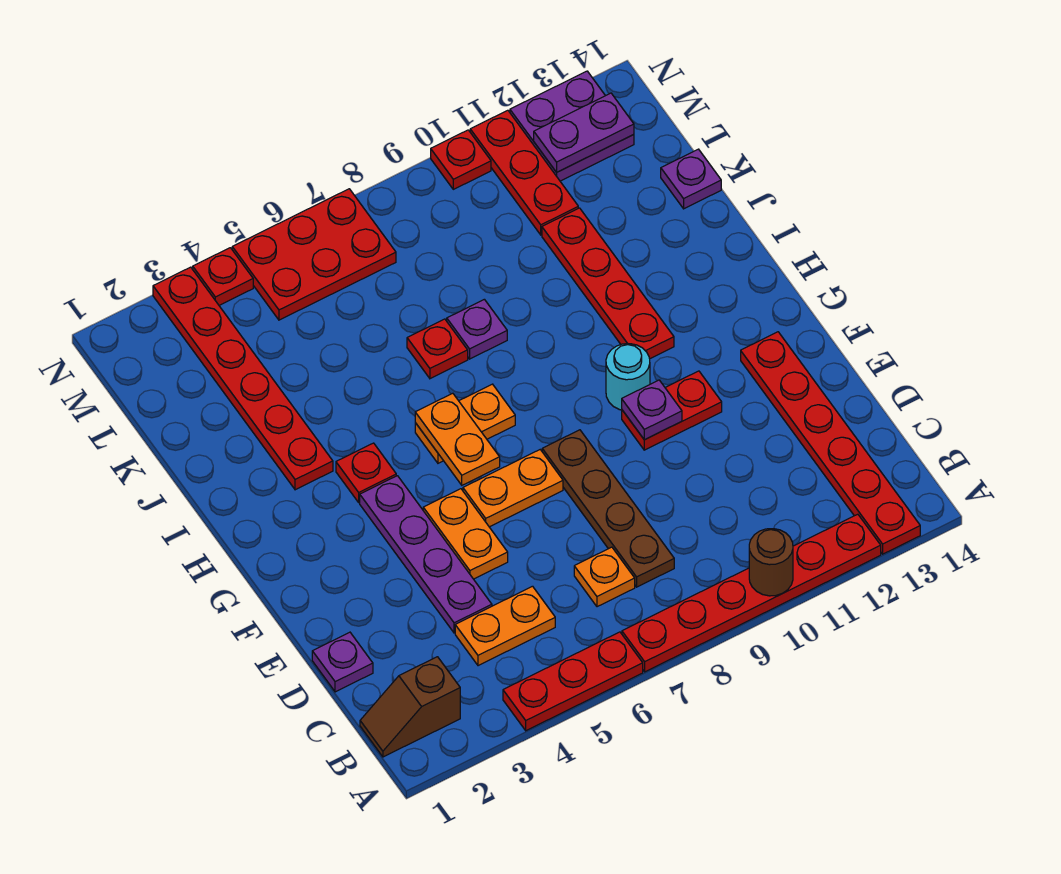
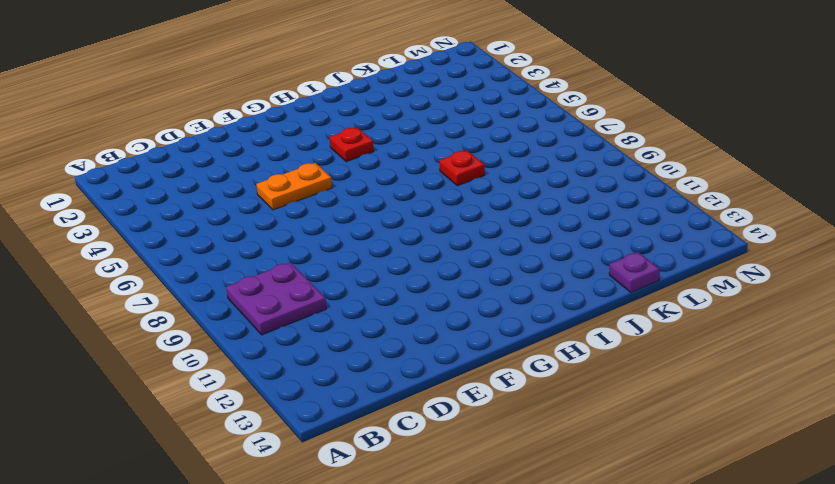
purple 2x2 plate [226,262,326,335] -> purple 2x2 plate moved to [510,71,634,181]
none -> red 1x3 plate [503,632,643,731]
none -> red 1x6 plate [622,514,881,672]
none -> red 1x6 plate [741,332,920,554]

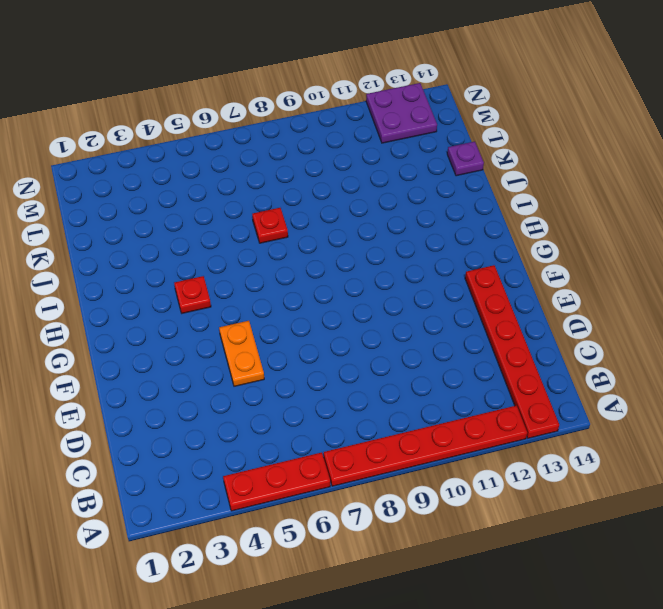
none -> brown 1x2 slope [360,657,460,757]
none -> orange 1x2 plate [455,586,555,666]
none -> orange 1x1 plate [574,547,635,607]

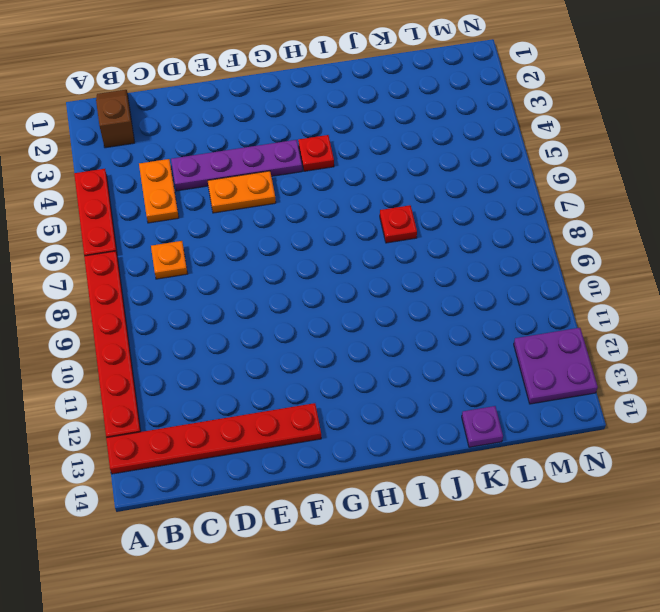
none -> brown 1x4 plate [542,430,674,587]
none -> purple 1x1 plate [312,632,373,692]
none -> orange 1x2 plate [463,450,563,527]

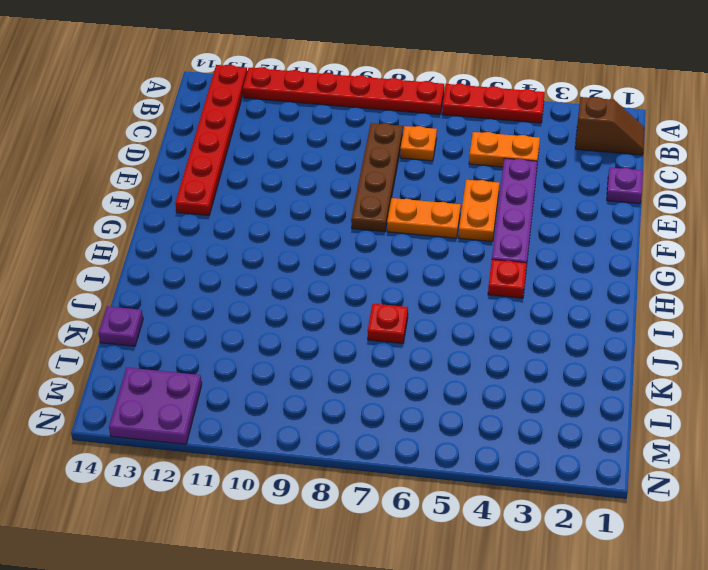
none -> red 1x2 plate [622,371,722,450]
none -> cyan 1x1 round brick [606,344,650,410]
none -> orange 1x2 plate [415,384,515,463]

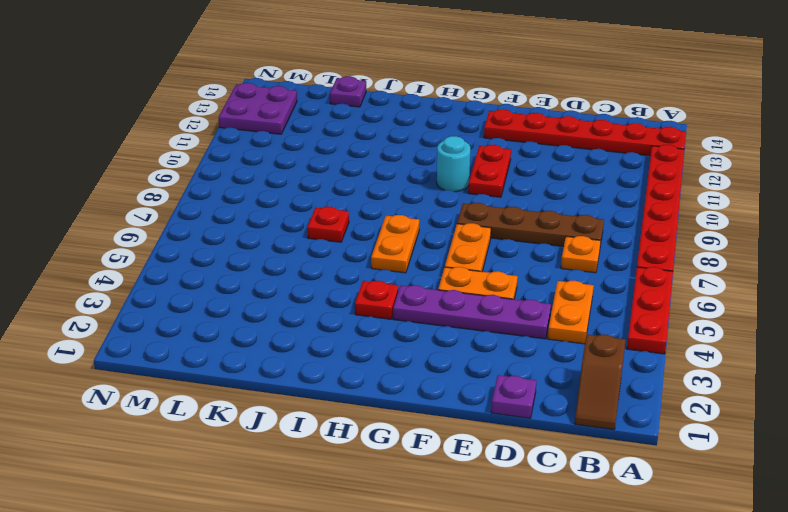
none -> red 1x4 plate [542,208,674,359]
none -> red 1x6 plate [153,267,333,490]
none -> purple 1x1 plate [447,299,507,359]

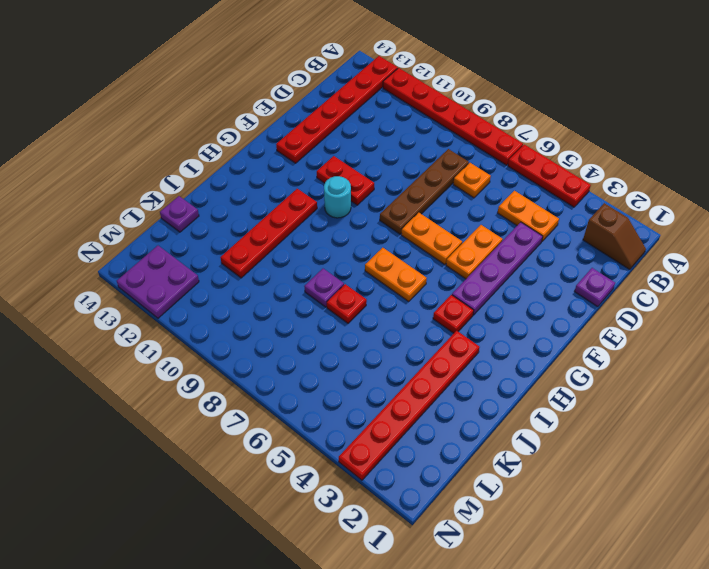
none -> red 1x3 plate [470,110,578,235]
none -> red 2x3 plate [232,189,396,320]
none -> red 1x1 plate [193,248,253,305]

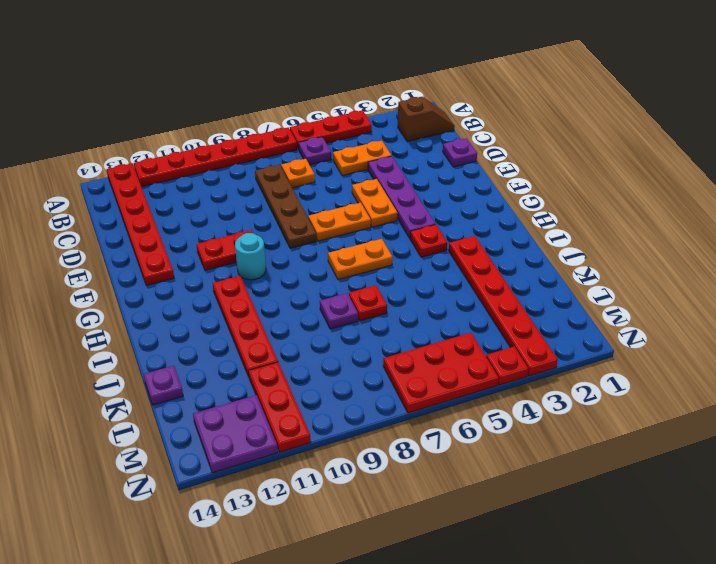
purple 1x1 plate [298,137,331,165] -> purple 1x1 plate moved to [622,380,682,440]
none -> red 1x1 plate [431,130,491,189]
none -> brown 1x1 round brick [749,529,793,596]
none -> orange 1x2 plate [415,393,500,485]

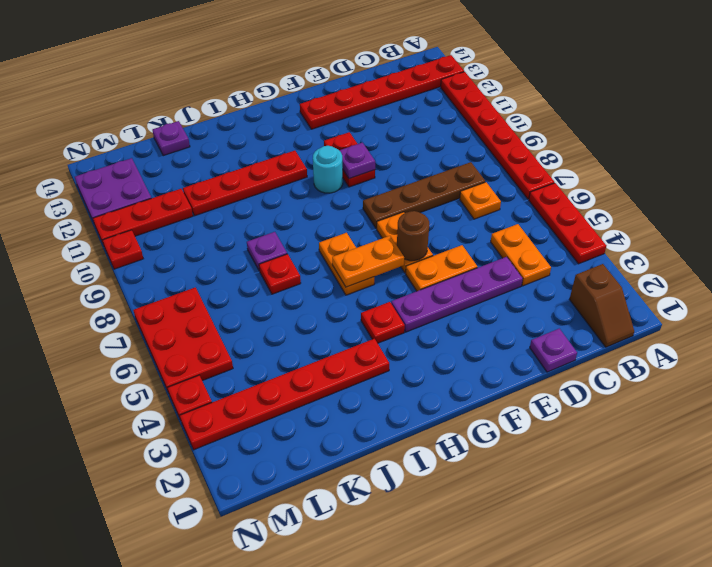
brown 1x1 round brick [397,211,429,261] -> brown 1x1 round brick moved to [749,529,793,596]
none -> purple 1x2 plate [534,93,634,172]

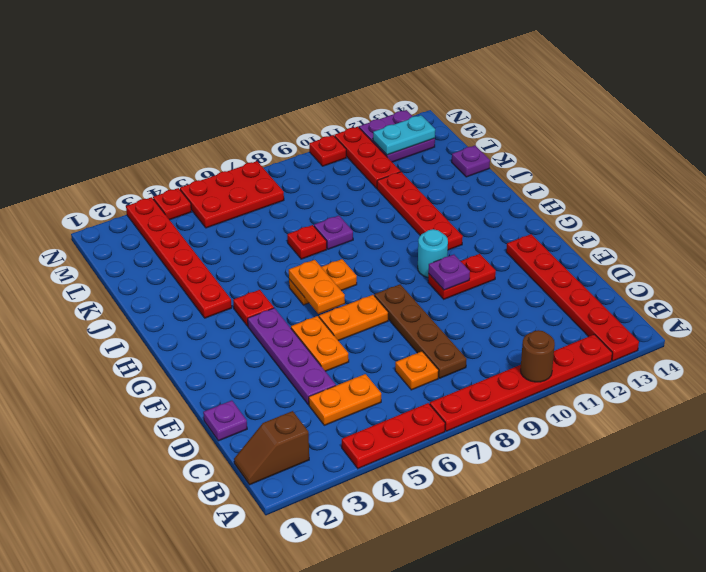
cyan 1x2 plate [373,115,435,155] -> purple 1x2 plate [534,93,634,172]

